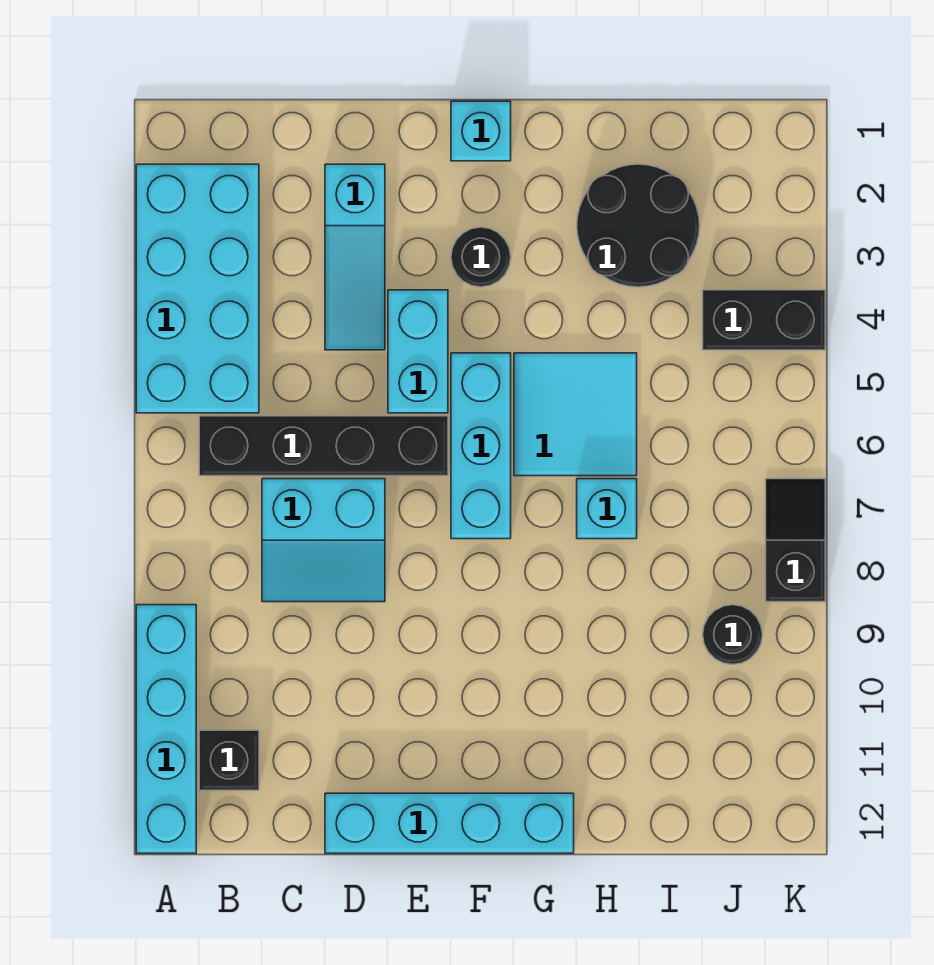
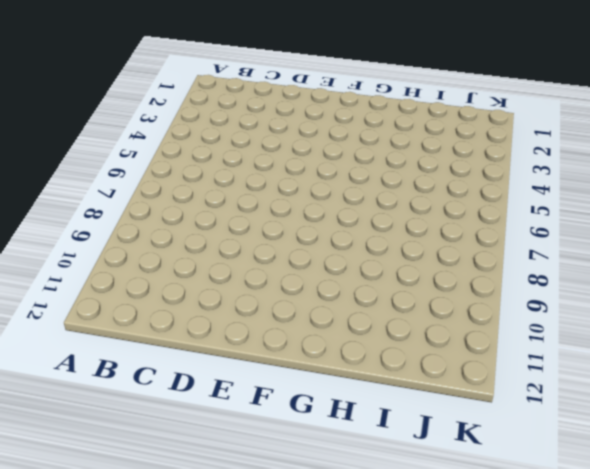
none -> cyan 2x4 brick [136,164,259,413]
none -> cyan 1x4 brick [136,605,196,853]
none -> black 1x4 brick [199,416,448,476]

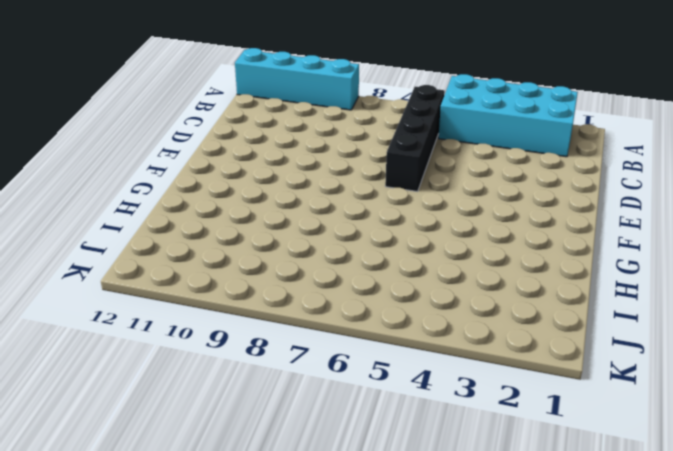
none -> black 1x1 brick [199,730,259,790]
none -> cyan 2x2 slope [262,479,385,602]
none -> cyan 1x3 slope [325,164,385,350]

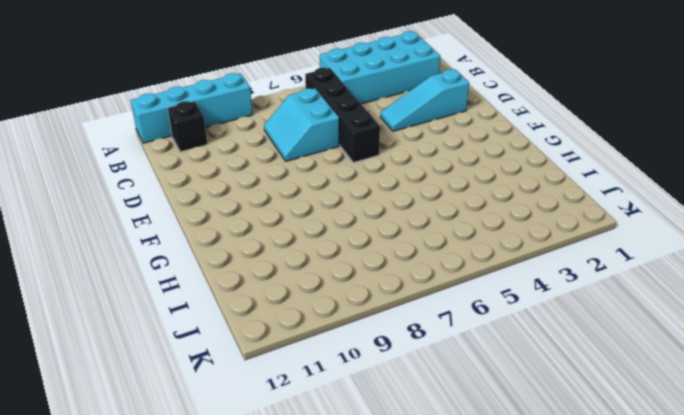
none -> cyan 1x4 brick [325,793,574,853]
none -> cyan 1x2 brick [388,290,448,413]
none -> cyan 1x1 brick [451,101,511,161]

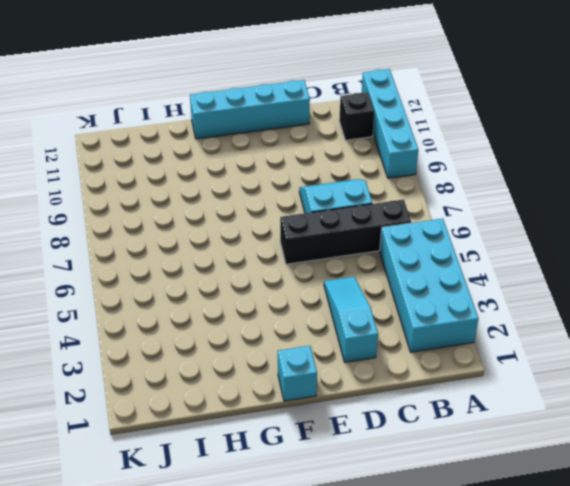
none -> cyan 1x2 brick [388,290,448,413]
none -> black 1x1 round brick [451,227,511,287]
none -> cyan 1x3 brick [451,353,511,539]

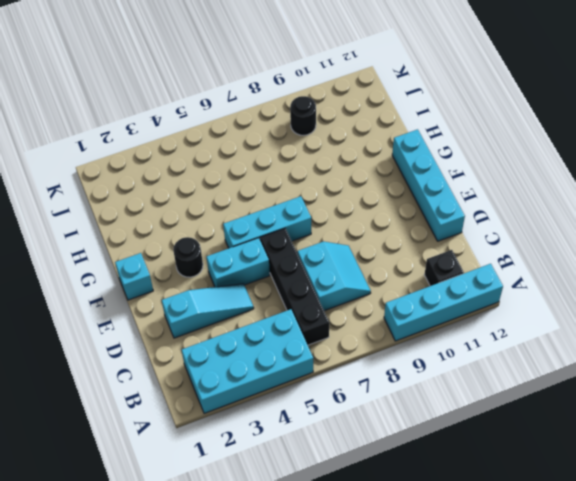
none -> cyan 2x2 tile [514,353,637,476]
none -> black 2x2 round brick [577,164,700,287]
none -> cyan 1x1 brick [577,479,637,539]

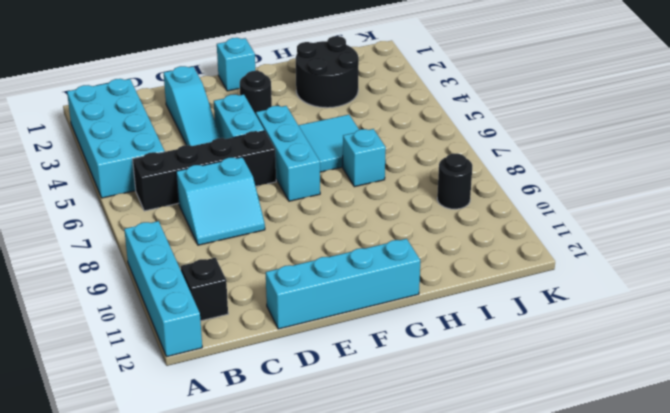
none -> black 1x2 brick [703,290,825,350]
none -> black 1x2 slope [766,479,825,602]

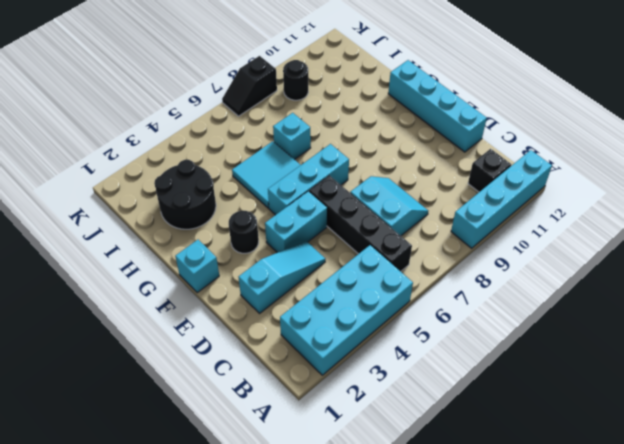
none -> black 1x2 brick [703,290,825,350]

